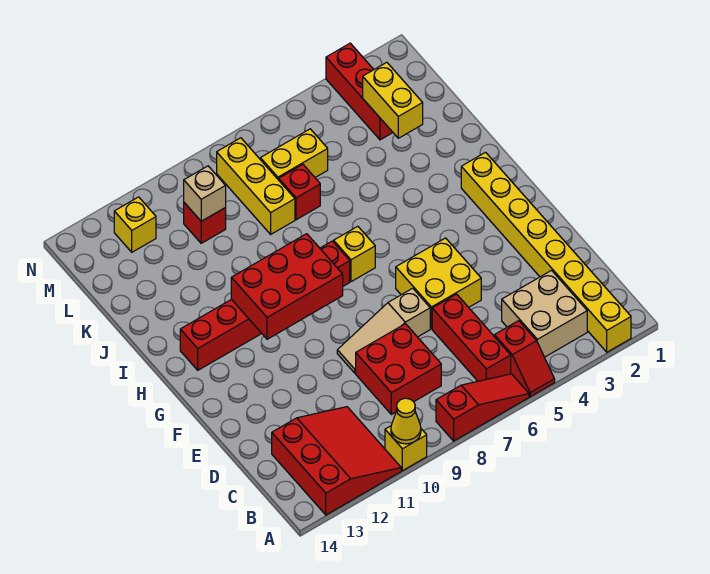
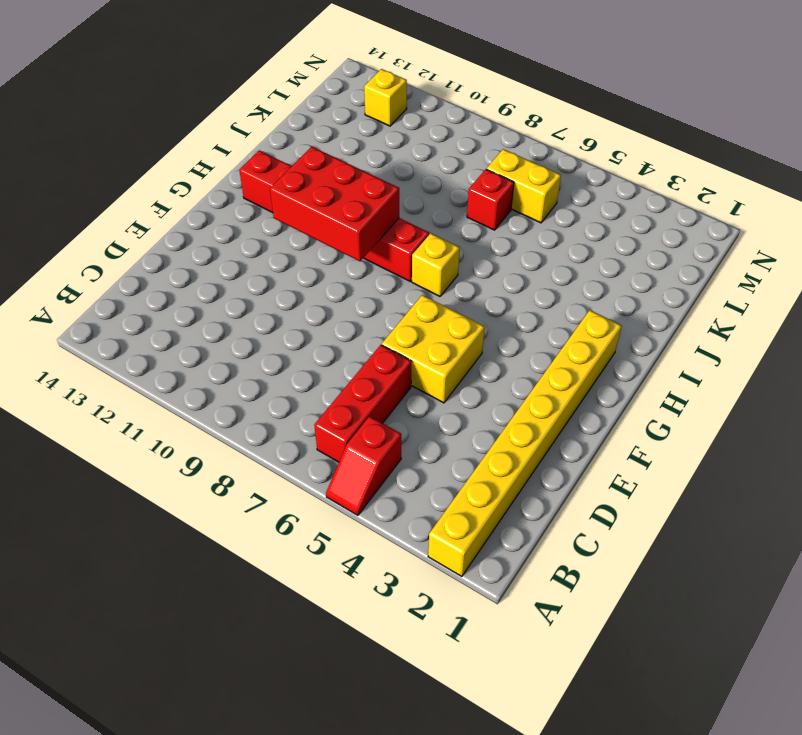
none -> red 1x3 slope [436,374,529,441]
none -> yellow 1x1 brick [385,426,427,471]
none -> red 3x3 slope [272,407,401,515]

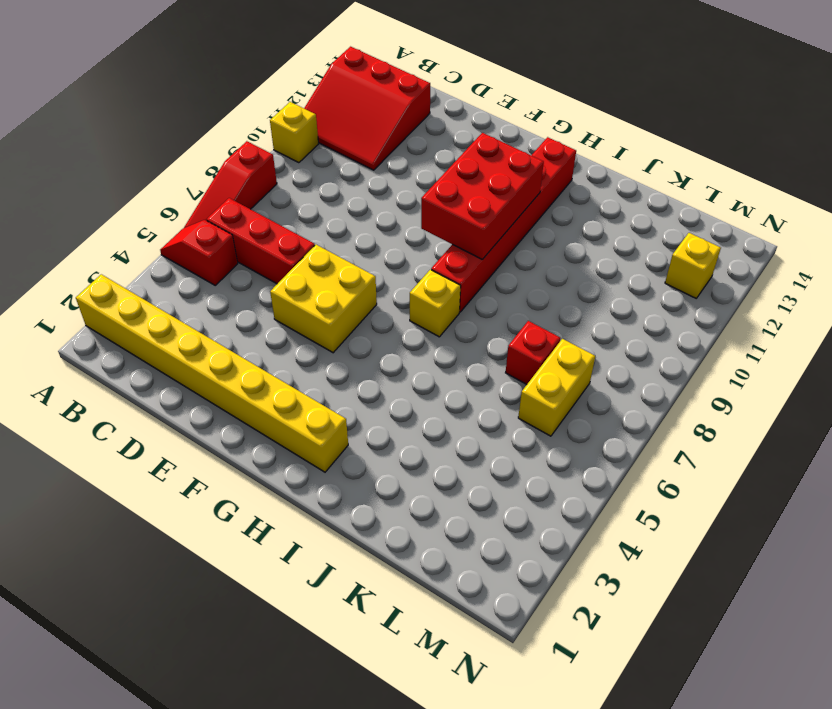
none -> tan 2x2 brick [502,271,587,357]
none -> red 2x2 brick [356,324,441,415]
none -> tan 1x3 slope [337,288,430,373]

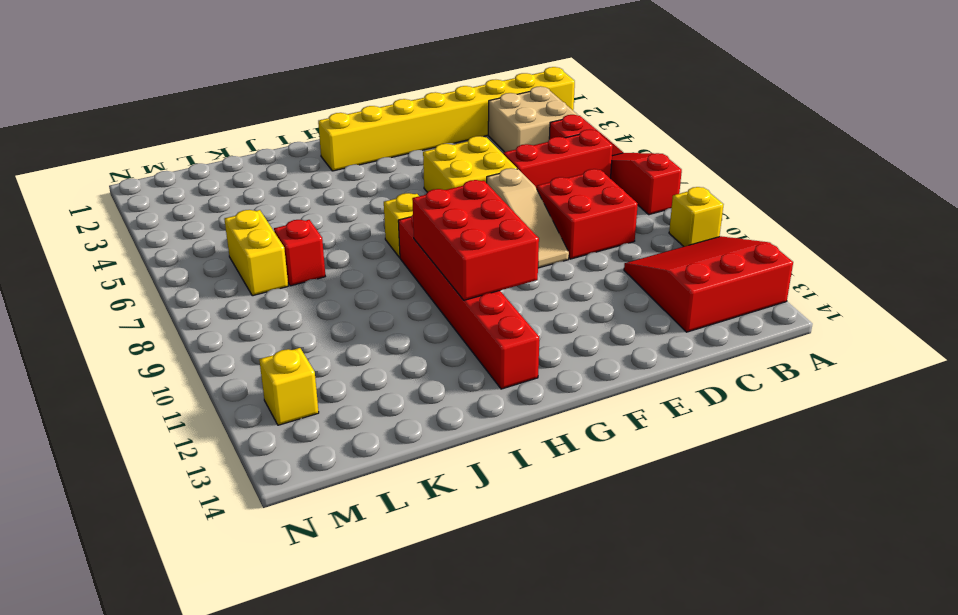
none -> yellow 1x3 brick [217,138,295,234]
none -> red 1x3 brick [326,43,393,140]
none -> red 1x1 brick [184,203,226,243]

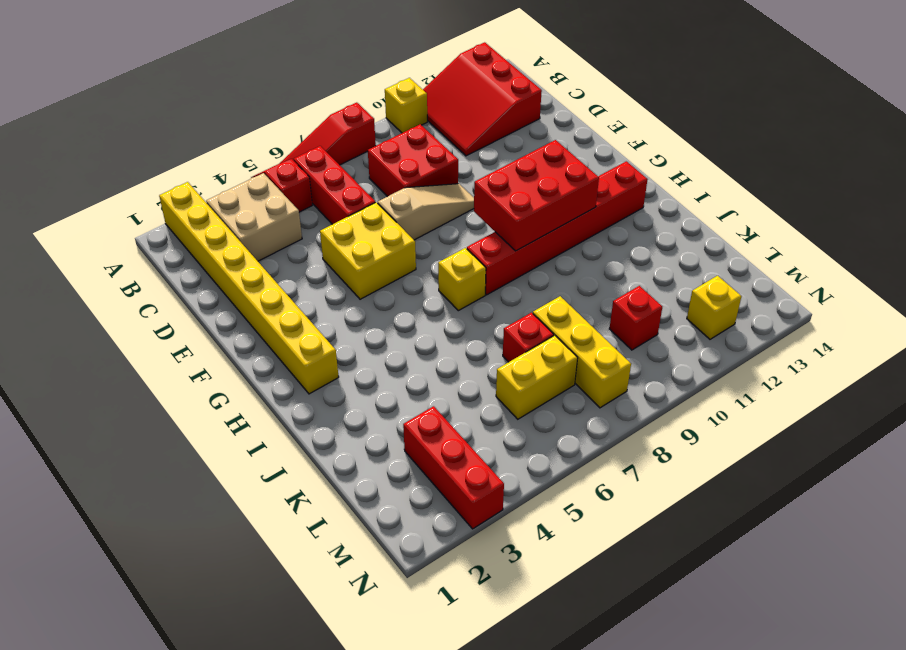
none -> yellow 1x1 cone [391,398,421,444]
none -> yellow 1x2 brick [363,62,423,138]
none -> tan 1x1 brick [184,166,226,221]

